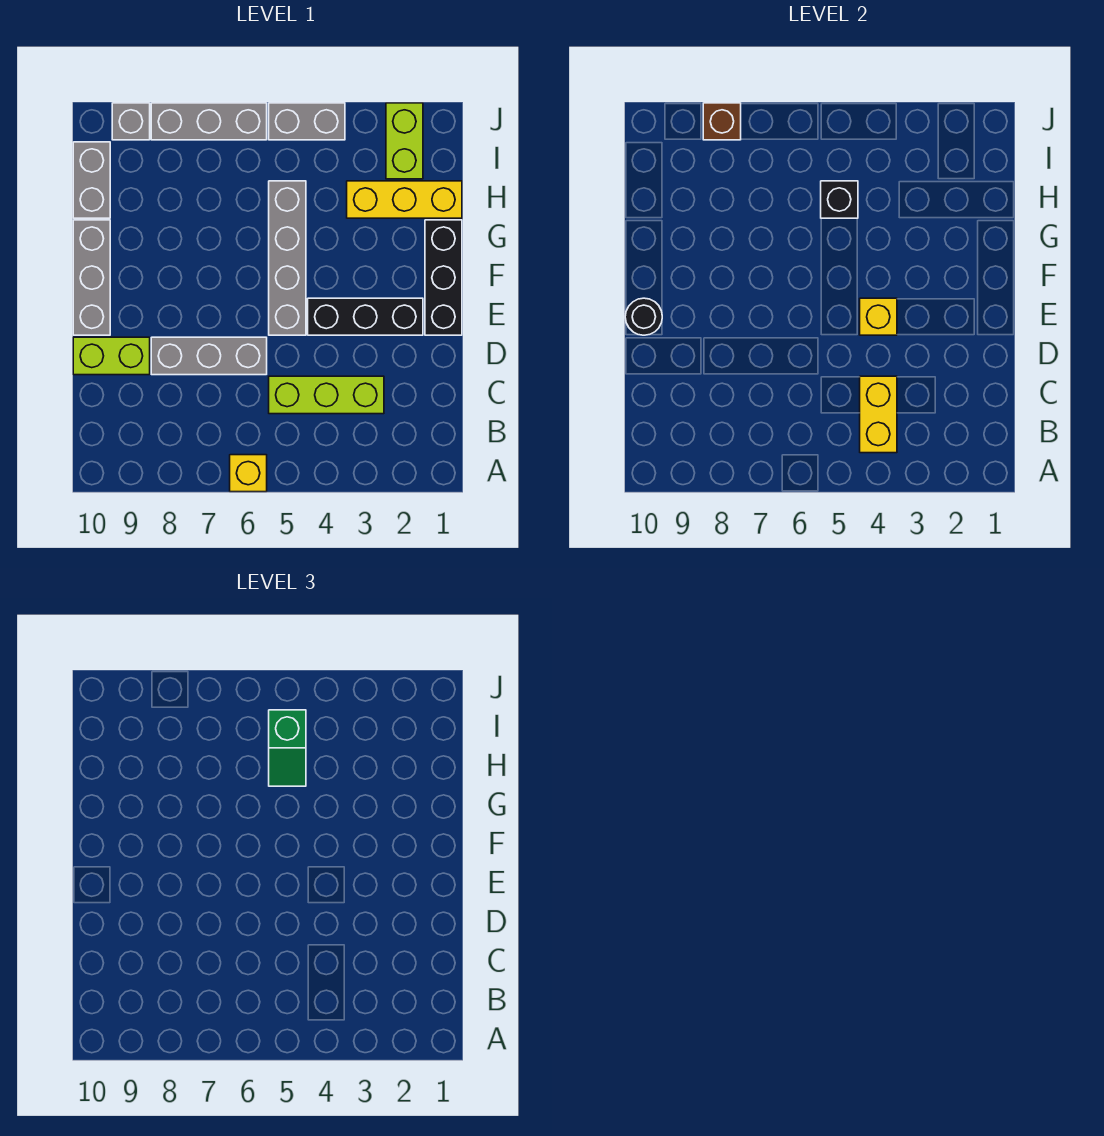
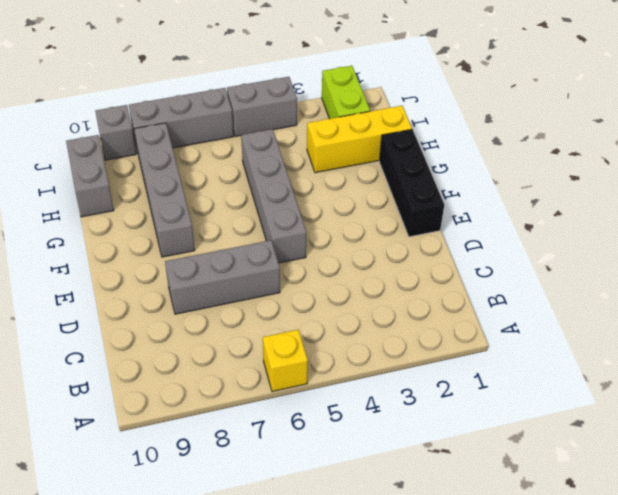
grey 1x4 brick [134,123,195,257] -> none
none -> lime 1x3 brick [269,376,384,414]
none -> lime 1x2 brick [73,337,150,375]
none -> black 1x3 brick [308,298,423,335]

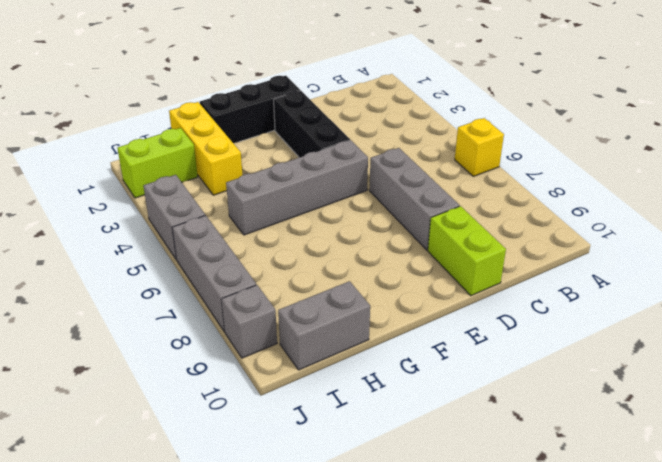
none -> lime 1x3 brick [269,376,384,414]
none -> grey 1x3 brick [73,220,110,335]
none -> yellow 1x2 brick [860,376,897,453]

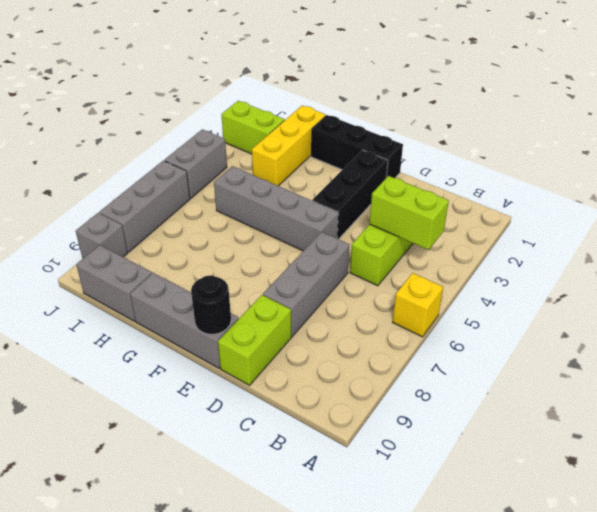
lime 1x2 brick [370,176,449,250] -> yellow 1x2 brick [860,376,897,453]
none -> yellow 1x1 brick [860,298,897,335]
none -> black 1x1 brick [821,181,858,218]
none -> brown 1x1 brick [703,103,741,140]

